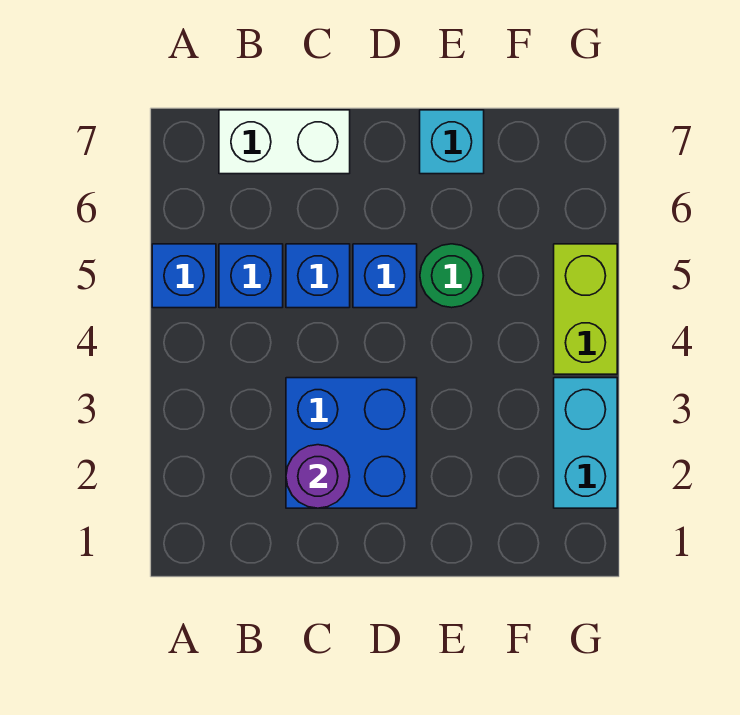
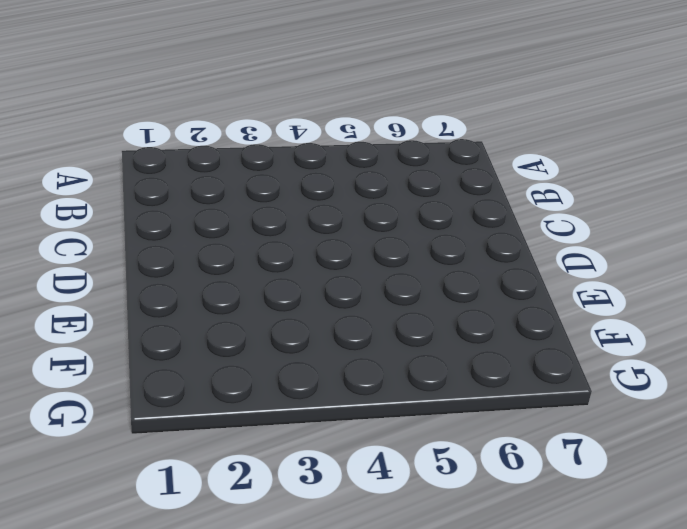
none -> blue 1x1 brick [152,244,216,308]
none -> blue 1x1 brick [219,244,283,308]

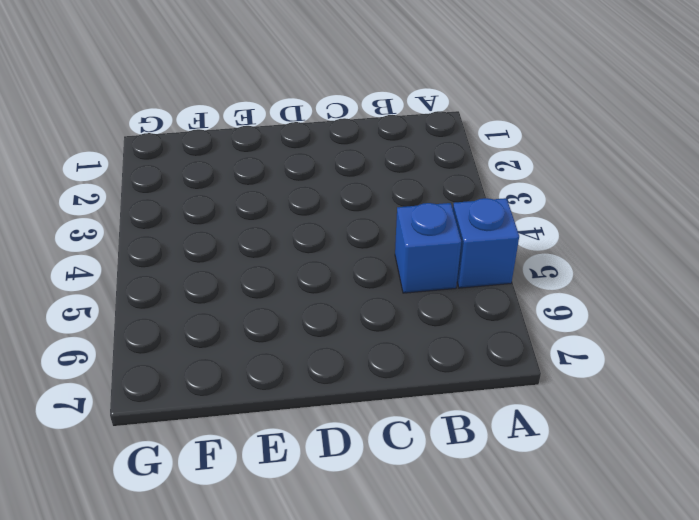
none -> white 1x2 brick [219,110,350,174]
none -> blue 2x2 brick [286,378,417,508]

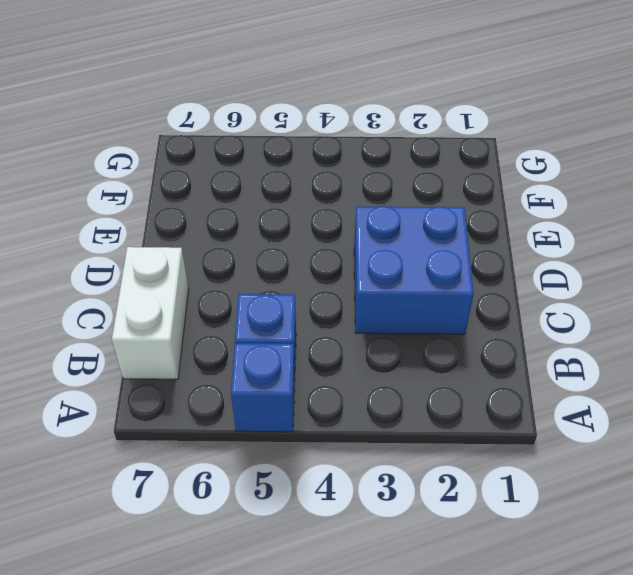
none -> blue 1x1 brick [286,244,350,308]
none -> blue 1x1 brick [353,244,417,308]

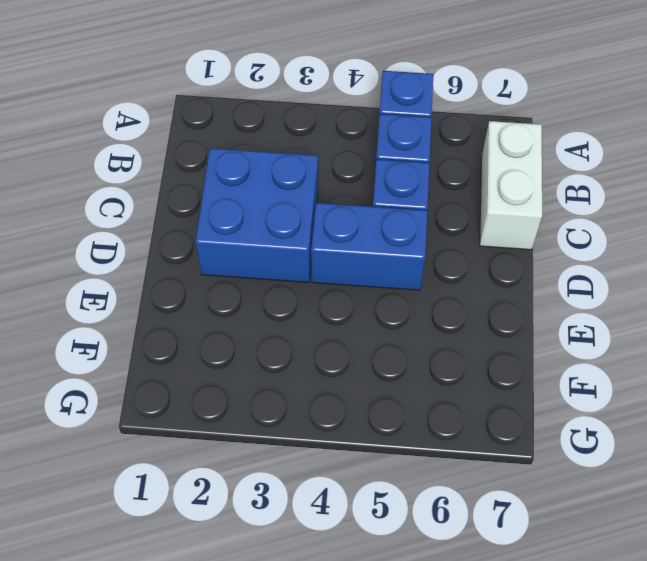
blue 1x2 brick [311,203,427,290] -> blue 1x1 brick [353,244,417,308]
none -> green 1x1 round brick [420,244,484,308]
none -> cyan 1x1 brick [420,110,484,174]

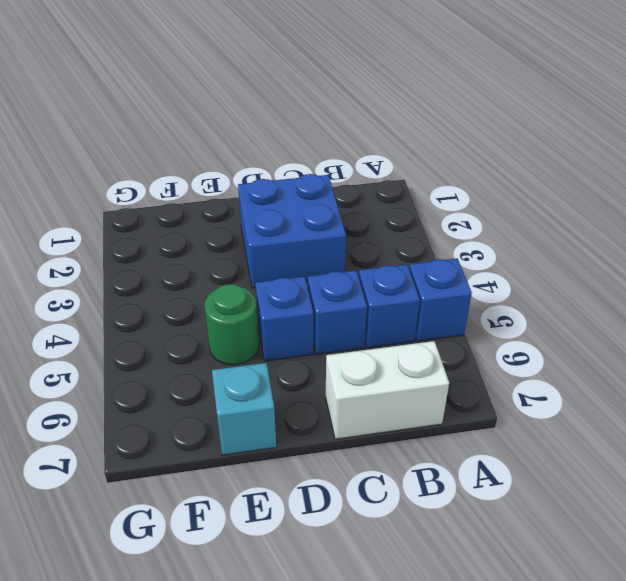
none -> cyan 1x2 brick [554,378,617,508]
none -> lime 1x2 brick [554,244,617,374]

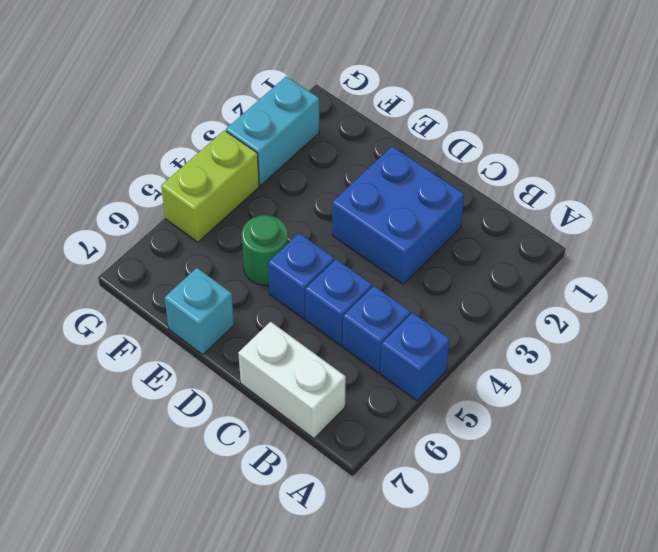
none -> purple 1x1 round brick [286,445,350,508]

